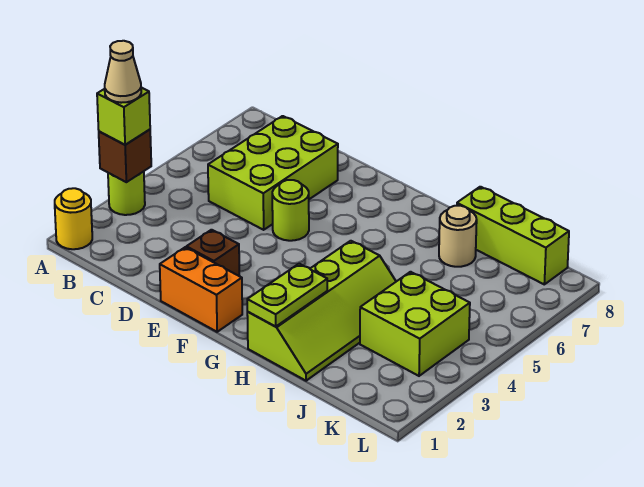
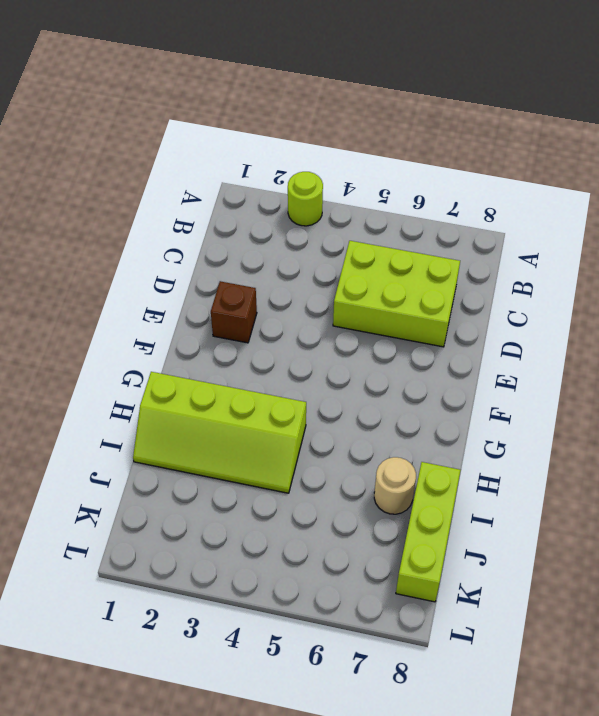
none -> yellow 1x1 round brick [55,188,92,249]
none -> orange 1x2 brick [160,247,242,332]
none -> lime 1x1 round brick [272,180,309,241]

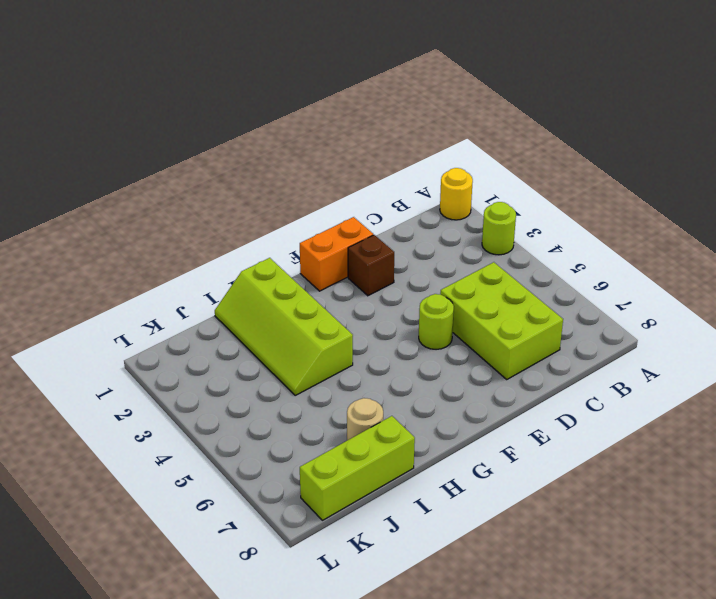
none -> lime 2x2 brick [360,272,470,376]
none -> brown 1x1 brick [99,129,151,182]
none -> lime 1x2 plate [247,264,327,327]

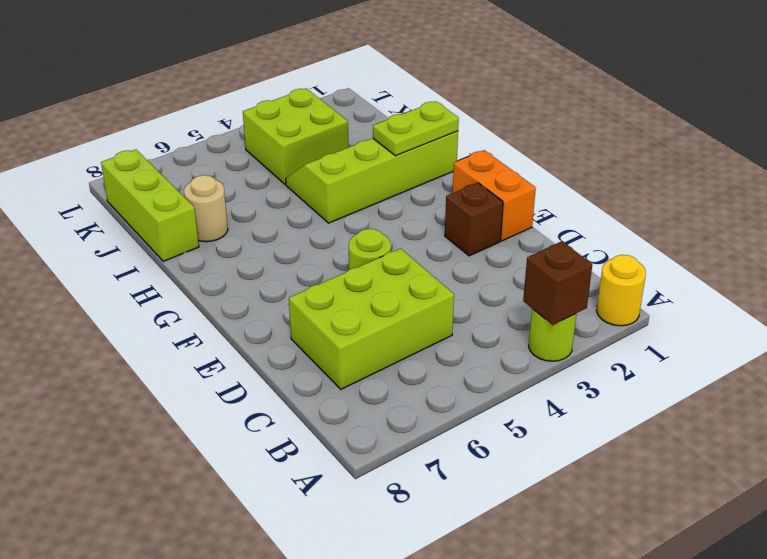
none -> lime 1x1 brick [97,88,150,145]
none -> tan 1x1 cone [105,41,141,103]

